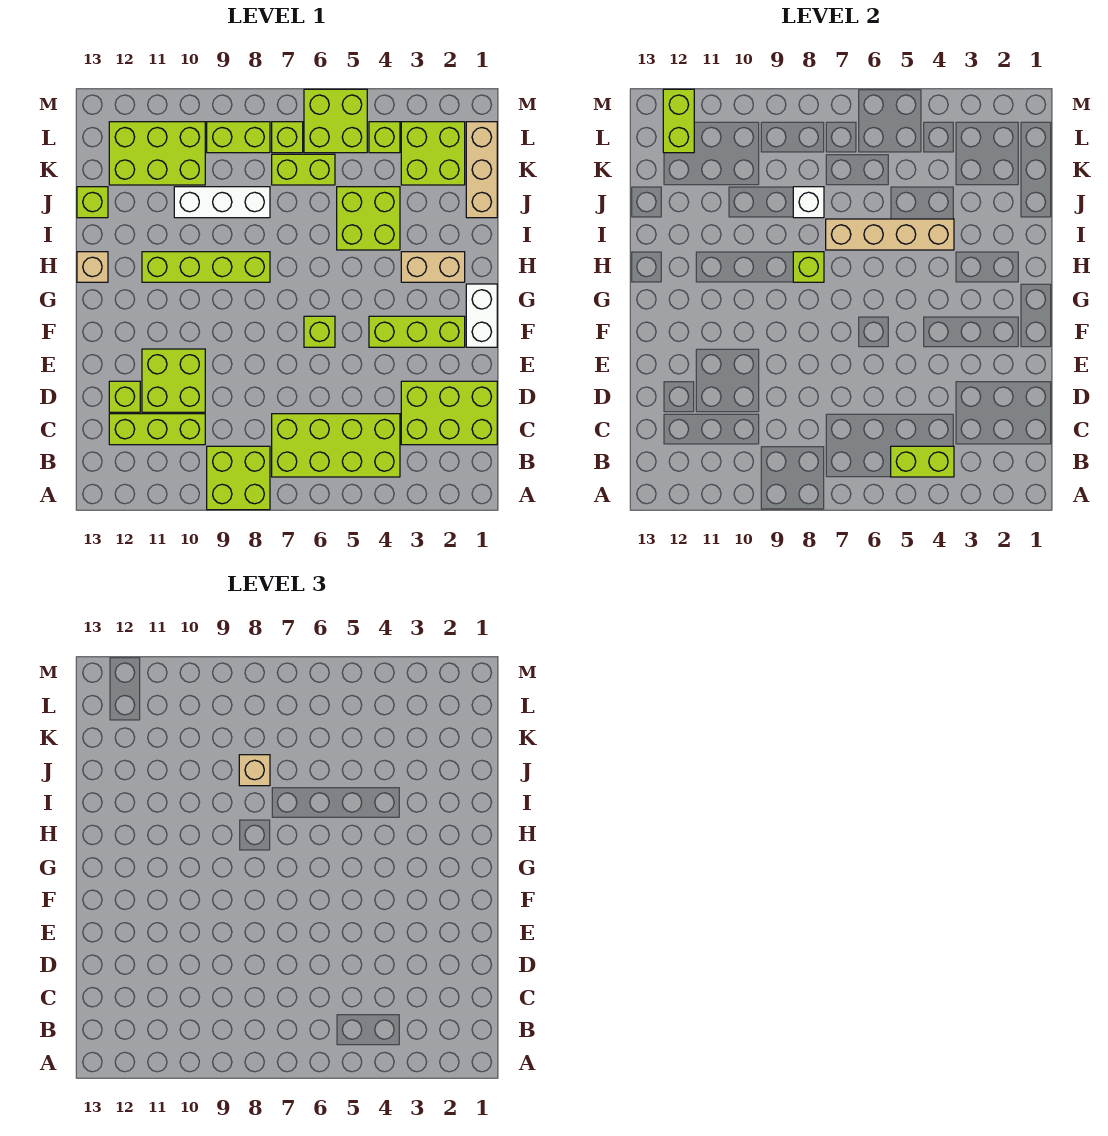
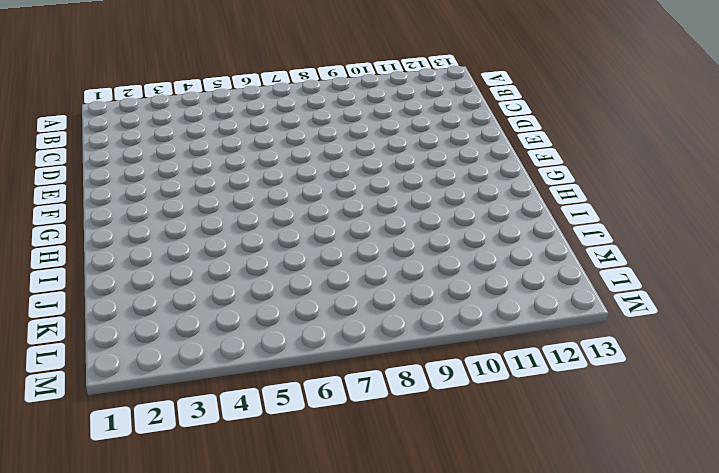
none -> lime 2x2 brick [207,446,270,510]
none -> lime 2x4 brick [272,414,400,477]
none -> lime 2x3 brick [401,381,497,445]

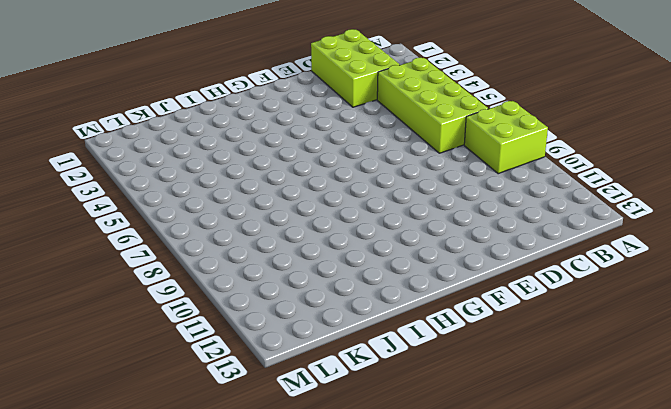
none -> lime 1x3 brick [109,414,205,445]
none -> lime 2x2 brick [142,349,205,412]
none -> lime 1x1 brick [109,381,140,412]

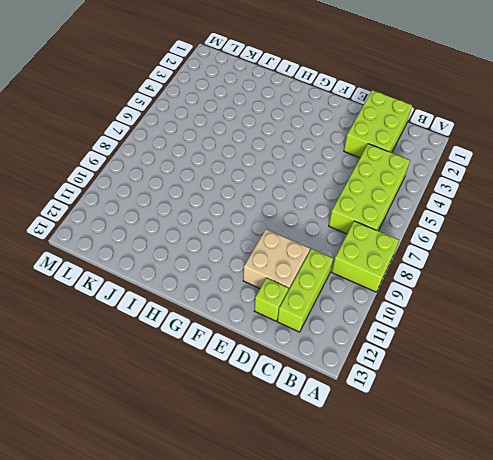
tan 2x2 brick [243,229,310,290] -> lime 2x2 brick [142,349,205,412]
none -> white 1x2 brick [466,284,497,347]
none -> lime 1x3 brick [369,316,465,347]
none -> lime 1x1 brick [304,316,335,347]

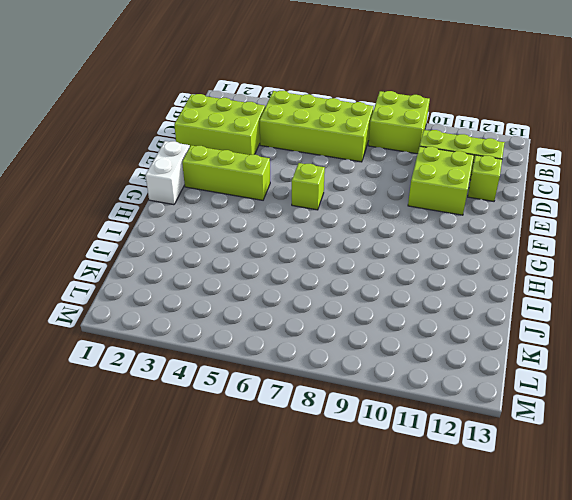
none -> tan 1x2 brick [401,252,465,282]
none -> lime 1x4 brick [142,252,270,282]
none -> tan 1x1 brick [77,252,108,282]

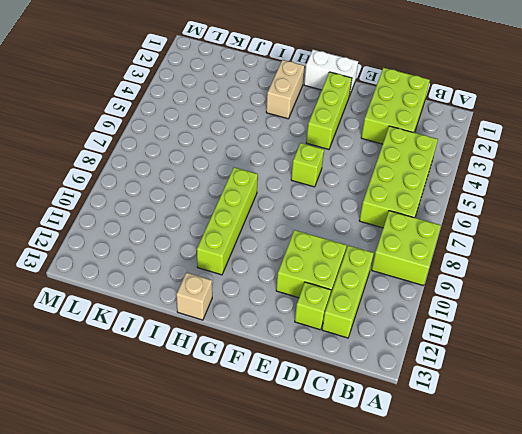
none -> lime 2x2 brick [337,187,400,250]
none -> tan 1x3 brick [466,122,497,218]
none -> white 1x3 brick [174,187,270,218]

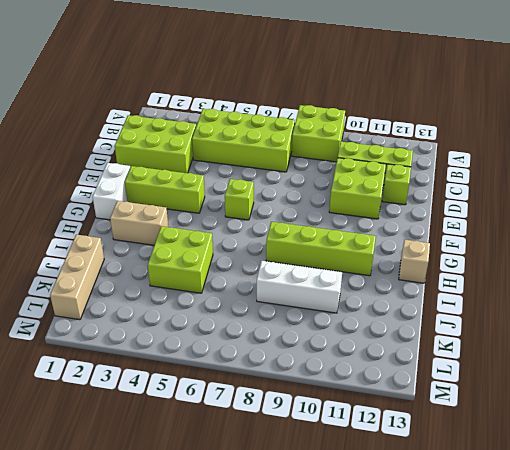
none -> lime 1x1 brick [77,187,108,218]
none -> lime 2x2 brick [401,122,465,185]
none -> lime 1x2 brick [272,154,335,185]

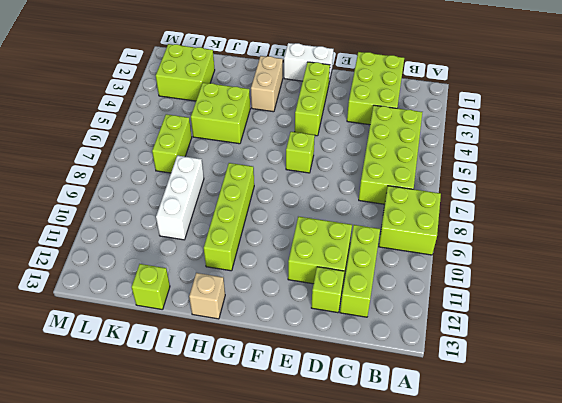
none -> tan 1x3 brick [466,122,497,218]
none -> lime 2x3 brick [109,122,205,185]
none -> lime 1x1 brick [369,122,400,153]

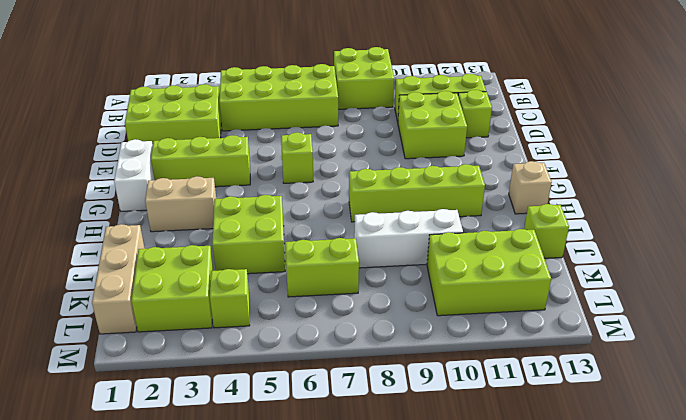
none -> lime 2x2 brick [304,89,367,153]
none -> lime 1x1 brick [272,122,303,153]
none -> lime 1x2 brick [207,122,270,153]

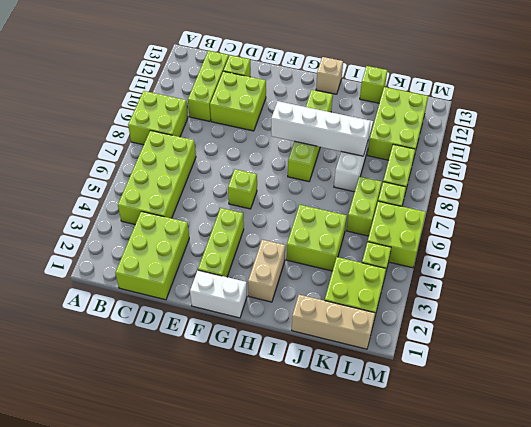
white 1x4 brick [271,101,371,156] -> none
none -> lime 1x2 brick [891,446,954,477]
none -> lime 1x1 brick [793,252,824,282]
none -> tan 1x4 brick [826,219,954,250]

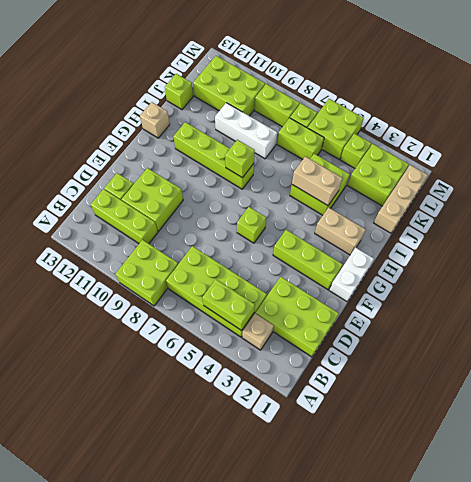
tan 1x1 brick [242,313,274,350] -> tan 1x1 brick moved to [239,755,270,786]
tan 1x2 brick [292,156,343,206] -> tan 1x4 brick [826,219,954,250]
none -> white 1x1 brick [793,187,824,218]
none -> lime 1x2 brick [663,89,694,153]

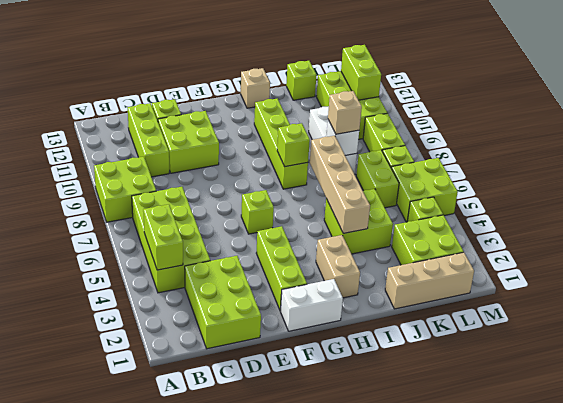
lime 1x2 brick [341,45,381,100] -> lime 1x2 brick turned to [663,89,694,153]

